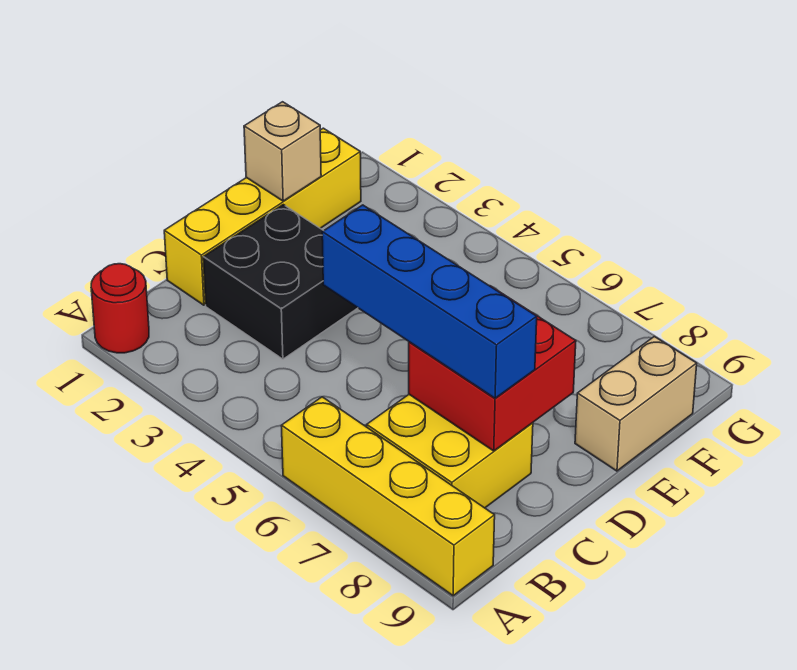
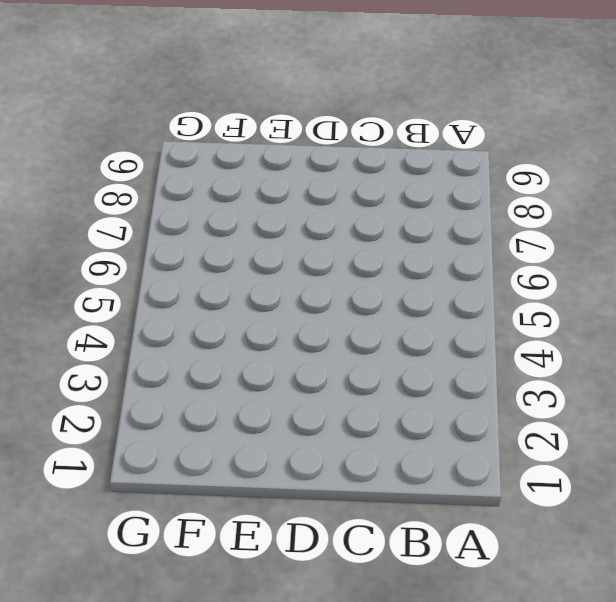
none -> red 1x1 round brick [91,264,149,353]
none -> yellow 1x4 brick [281,397,495,596]

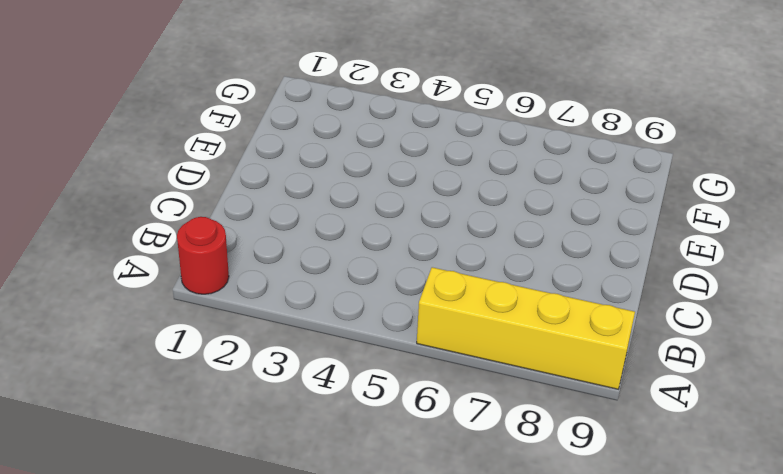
none -> yellow 2x2 brick [367,395,533,508]
none -> yellow 1x4 brick [164,128,361,305]

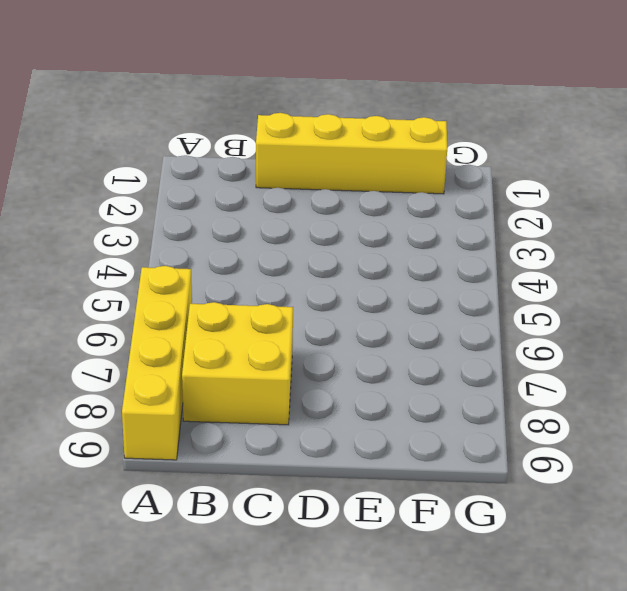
none -> red 1x1 round brick [91,264,149,353]
none -> black 2x2 brick [203,205,357,359]

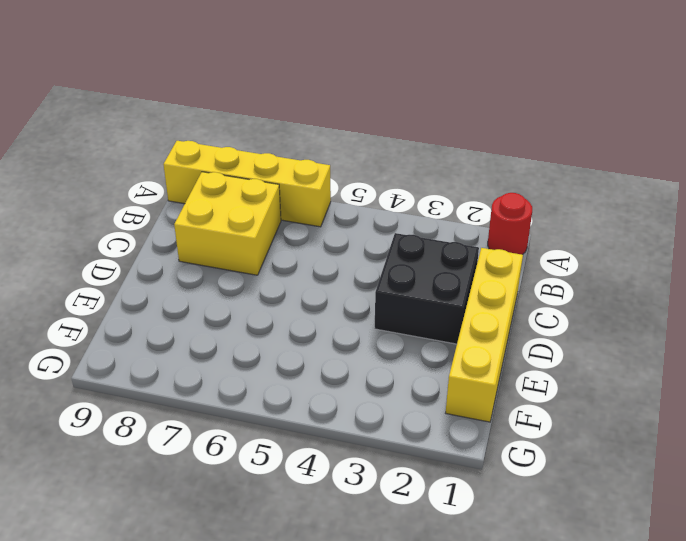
none -> tan 1x2 brick [575,336,697,471]
none -> red 2x2 brick [409,286,576,451]

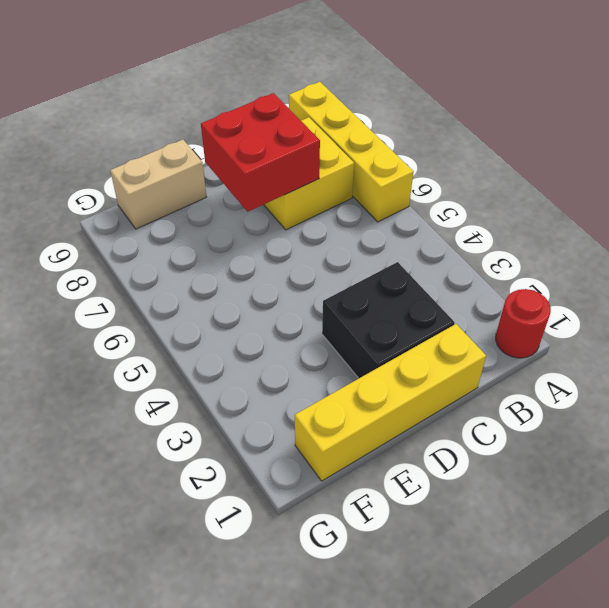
none -> tan 1x1 brick [244,102,321,201]
none -> blue 1x4 brick [322,205,537,398]

